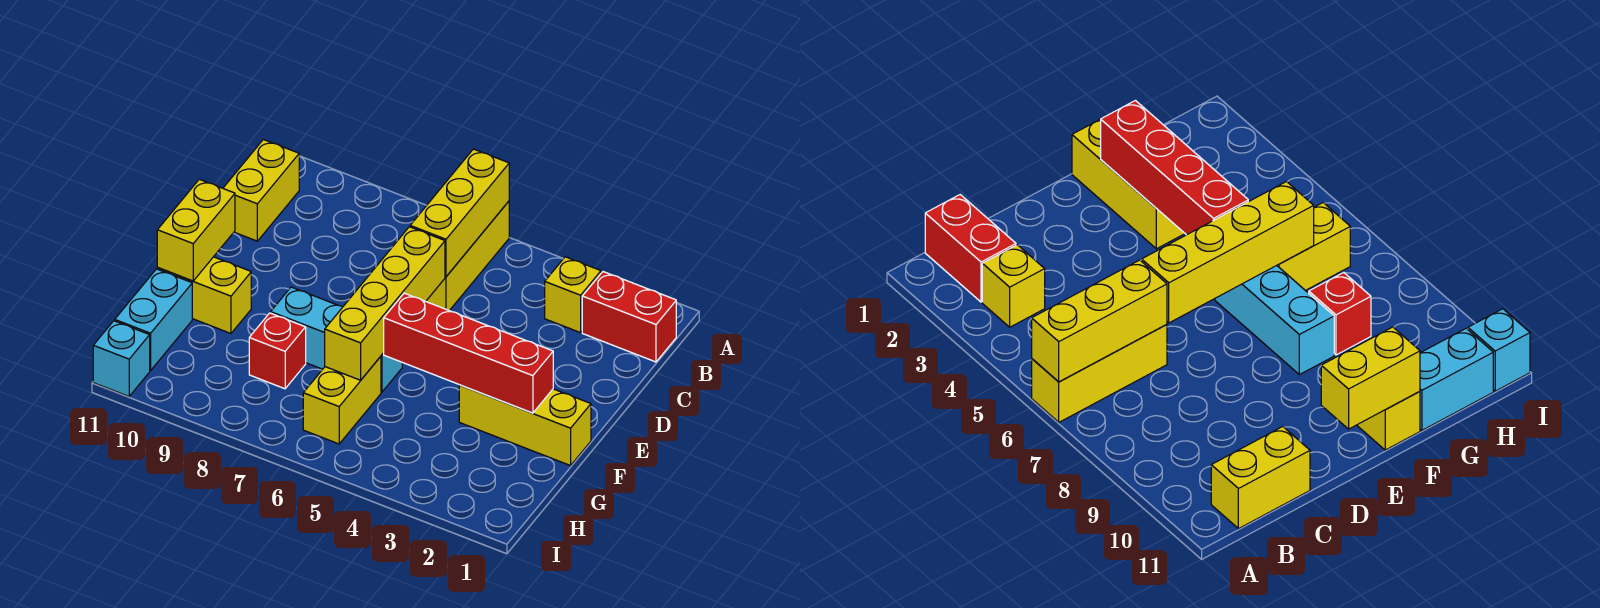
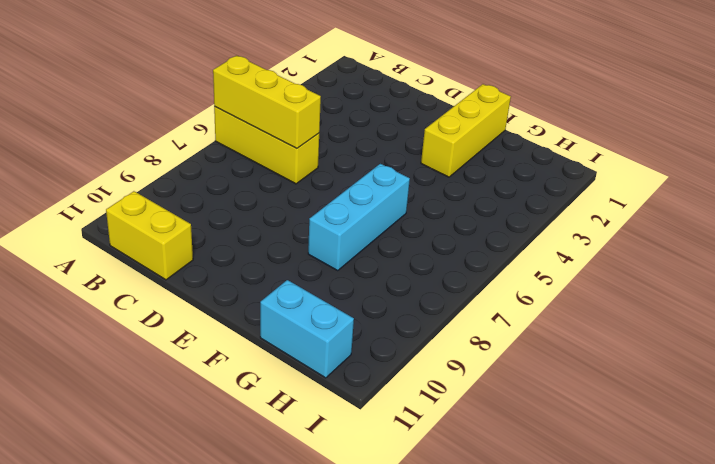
none -> red 1x2 brick [582,272,676,362]
none -> yellow 1x1 brick [545,257,601,333]
none -> yellow 1x2 brick [157,257,251,333]

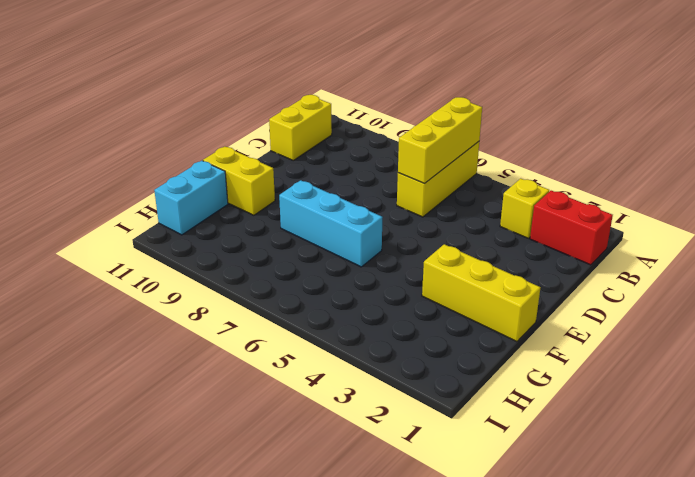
none -> yellow 1x2 brick [303,356,381,444]
none -> red 1x1 brick [249,313,306,389]
none -> cyan 1x1 brick [93,321,150,396]

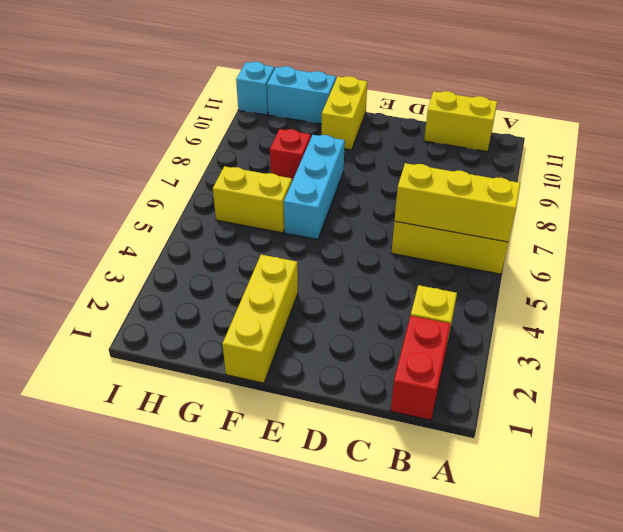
none -> yellow 1x4 brick [325,227,445,380]
none -> yellow 1x2 brick [157,179,235,281]
none -> red 1x4 brick [384,293,553,413]

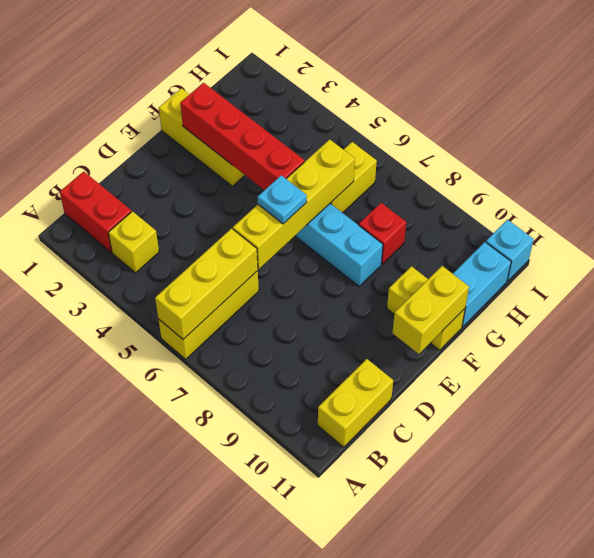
cyan 1x1 plate [258,175,307,224] -> none

